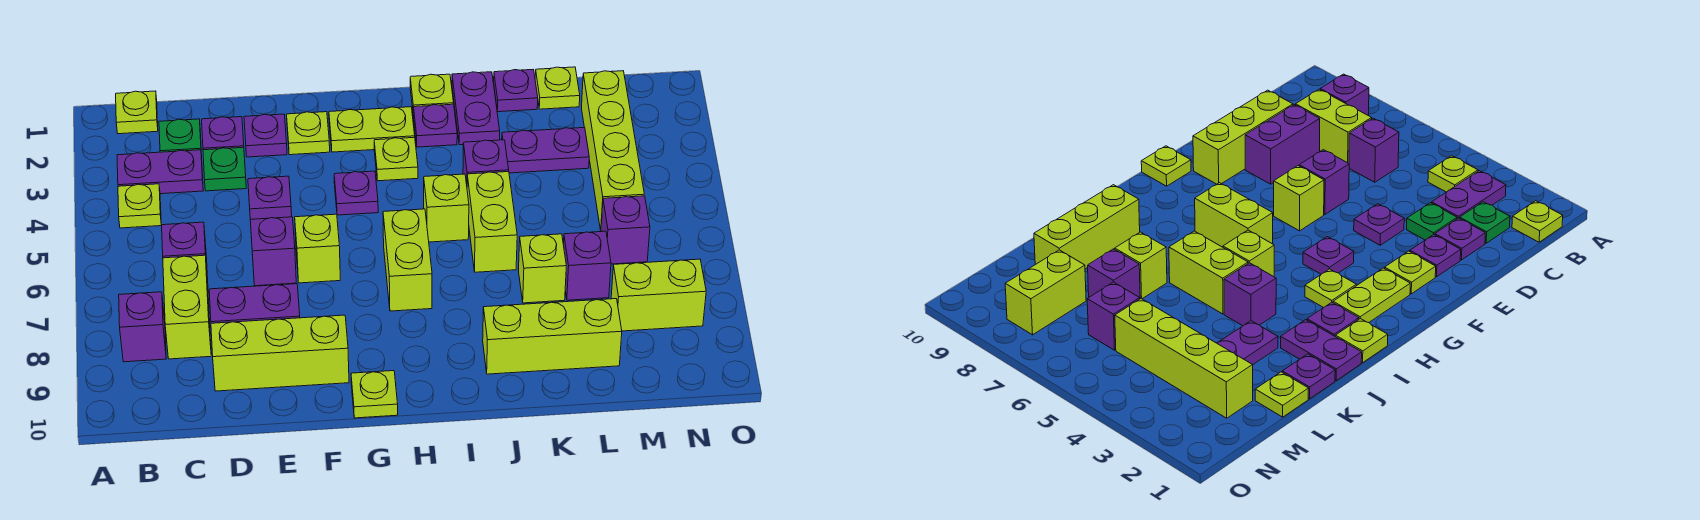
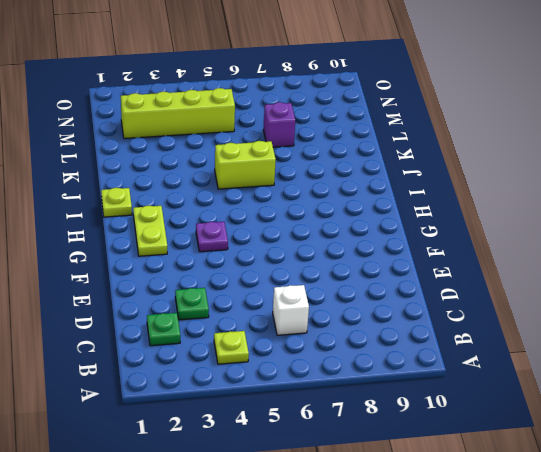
white 1x1 brick [273,285,309,335] -> purple 1x1 brick [162,222,208,281]
none -> lime 1x1 plate [116,91,158,134]
none -> purple 1x2 plate [117,150,203,194]
none -> purple 1x1 brick [119,292,166,362]
none -> lime 1x2 brick [163,255,211,359]

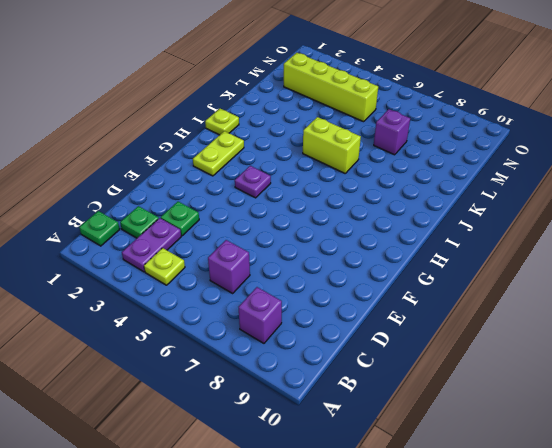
green 1x1 plate [79,211,120,246] -> lime 1x1 plate [116,91,158,134]
none -> lime 1x2 brick [163,255,211,359]
none -> purple 1x1 plate [202,117,244,150]
none -> purple 1x2 brick [209,284,300,323]
none -> lime 1x3 brick [211,315,349,391]

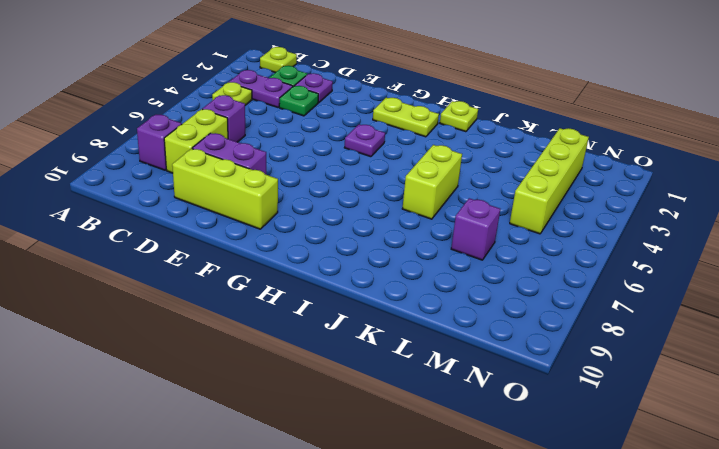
none -> purple 1x1 plate [244,114,287,157]
none -> purple 1x1 plate [248,176,292,219]
none -> purple 1x1 brick [250,217,296,286]
none -> lime 1x1 plate [287,112,330,155]

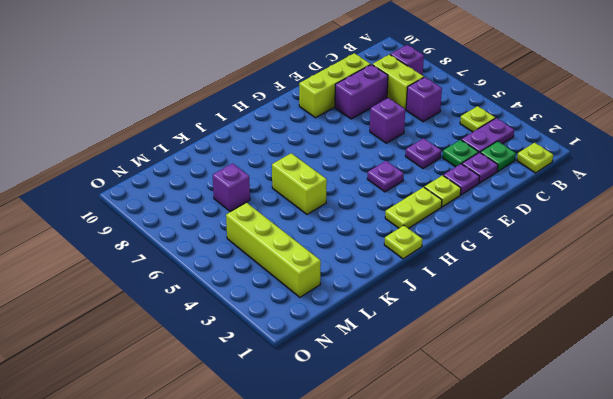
none -> lime 1x1 brick [295,214,340,283]
none -> lime 1x1 plate [351,371,398,418]
none -> lime 1x1 plate [374,137,418,181]
none -> lime 1x2 brick [383,209,432,311]

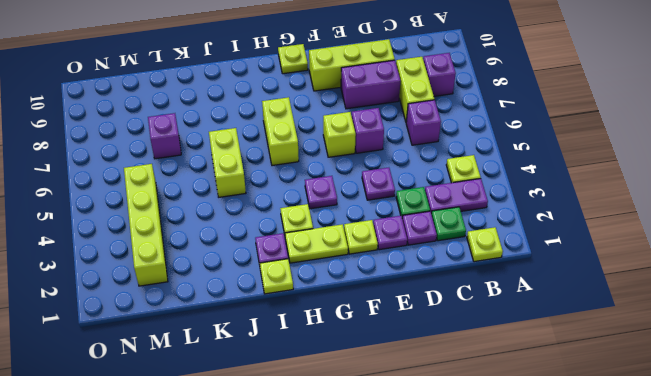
none -> lime 1x1 brick [424,174,469,242]
none -> purple 1x2 plate [452,72,500,145]
none -> purple 1x1 brick [463,140,509,184]
none -> lime 1x3 brick [483,299,622,374]

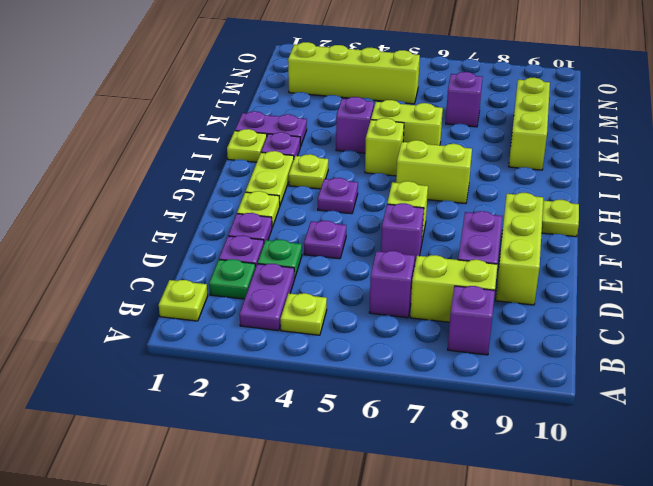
none -> purple 1x1 plate [493,70,538,112]
none -> purple 1x2 plate [502,128,589,173]
none -> lime 1x1 brick [519,234,566,303]
none -> lime 1x1 plate [535,67,580,109]

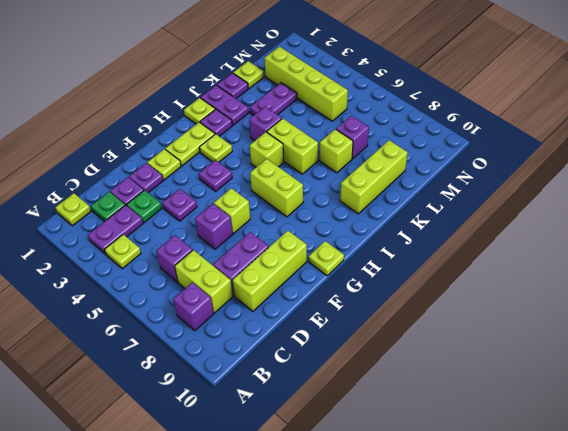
none -> purple 1x1 brick [601,196,650,264]
none -> lime 1x2 brick [611,259,706,331]

